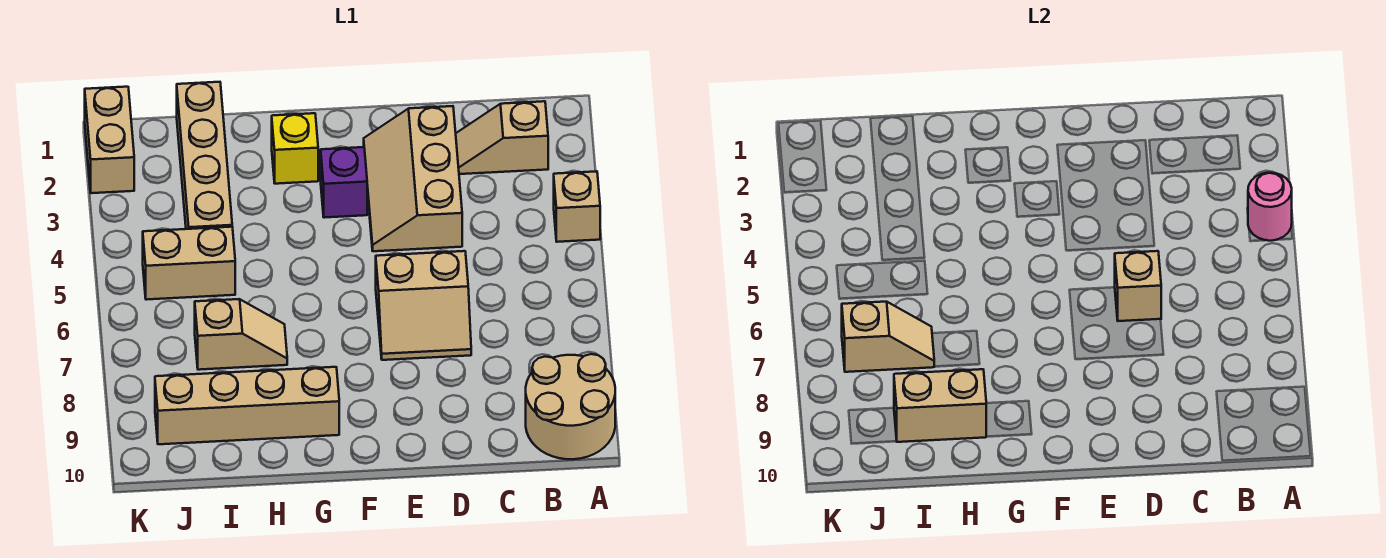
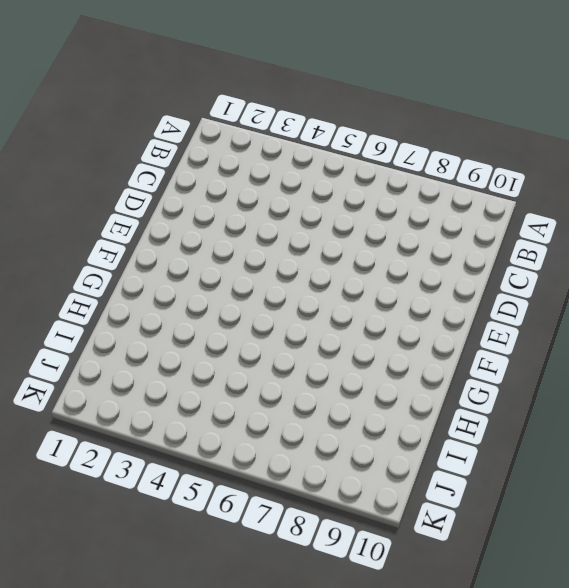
none -> tan 1x1 brick [554,171,600,242]
none -> tan 2x2 round brick [526,354,615,459]
none -> tan 1x2 slope [456,101,548,174]

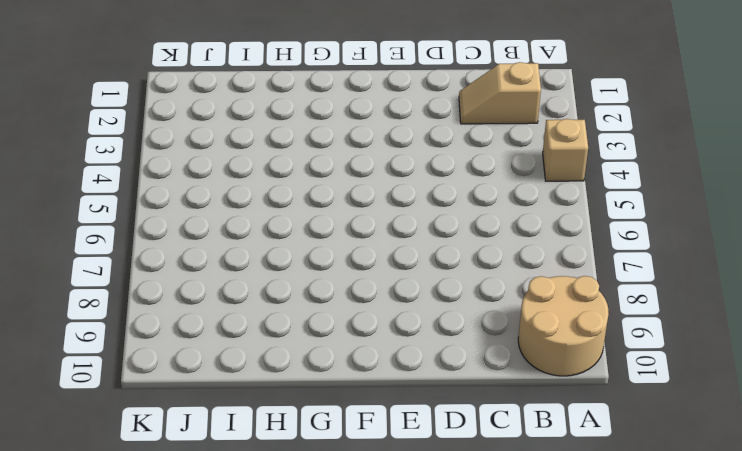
none -> tan 2x3 slope [364,106,462,251]
none -> tan 2x2 slope [376,251,471,360]
none -> purple 1x1 brick [321,147,367,218]

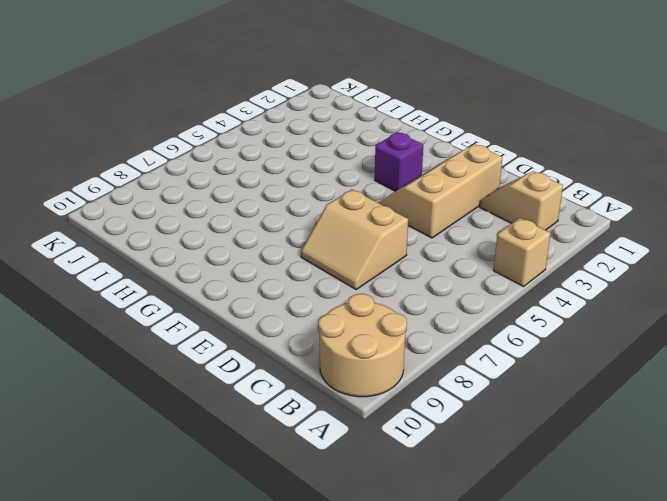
none -> yellow 1x1 brick [272,113,318,184]
none -> tan 1x4 brick [155,367,339,444]
none -> tan 1x2 slope [195,299,287,370]

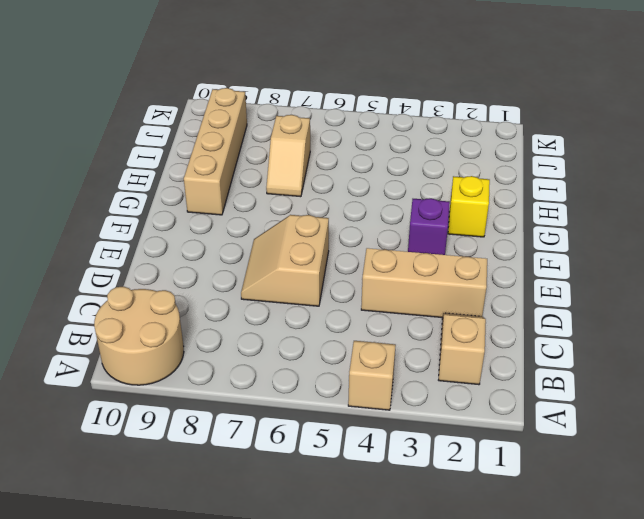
none -> tan 1x4 brick [177,82,232,229]
none -> tan 1x2 brick [143,227,235,300]
none -> tan 1x2 brick [85,87,134,193]

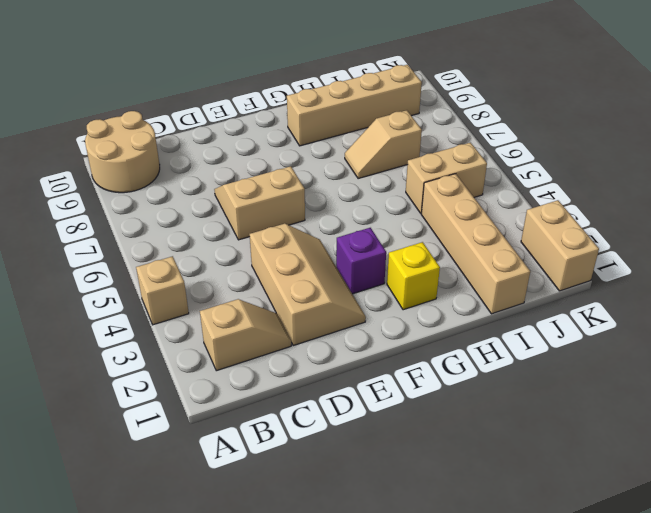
none -> pink 1x1 round brick [1248,173,1292,241]
none -> tan 1x1 brick [1115,251,1161,321]
none -> tan 1x2 brick [894,369,986,442]

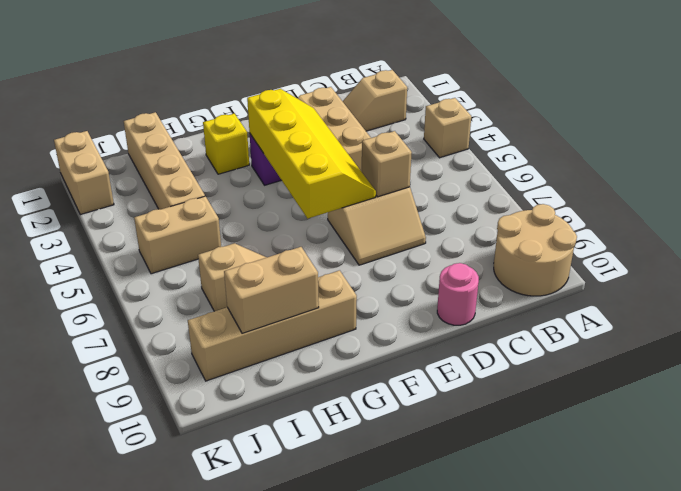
pink 1x1 round brick [437,263,479,325] -> pink 1x1 round brick moved to [1248,173,1292,241]
yellow 2x4 slope [247,89,376,219] -> none
none -> tan 1x2 slope [842,302,934,372]

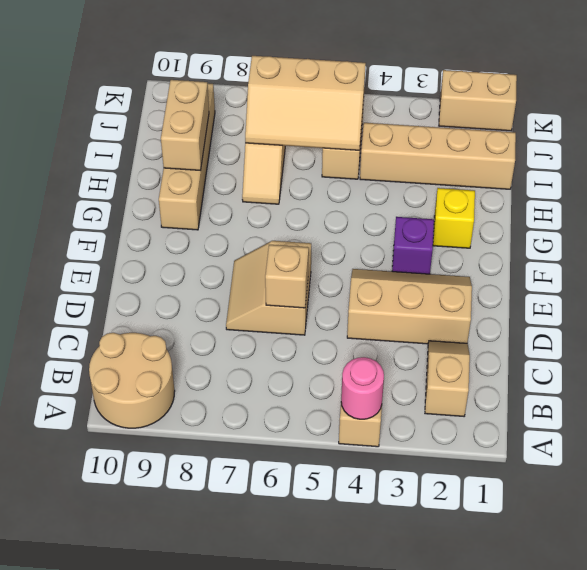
tan 2x3 slope [245,56,366,150] -> tan 1x2 slope [842,302,934,372]

